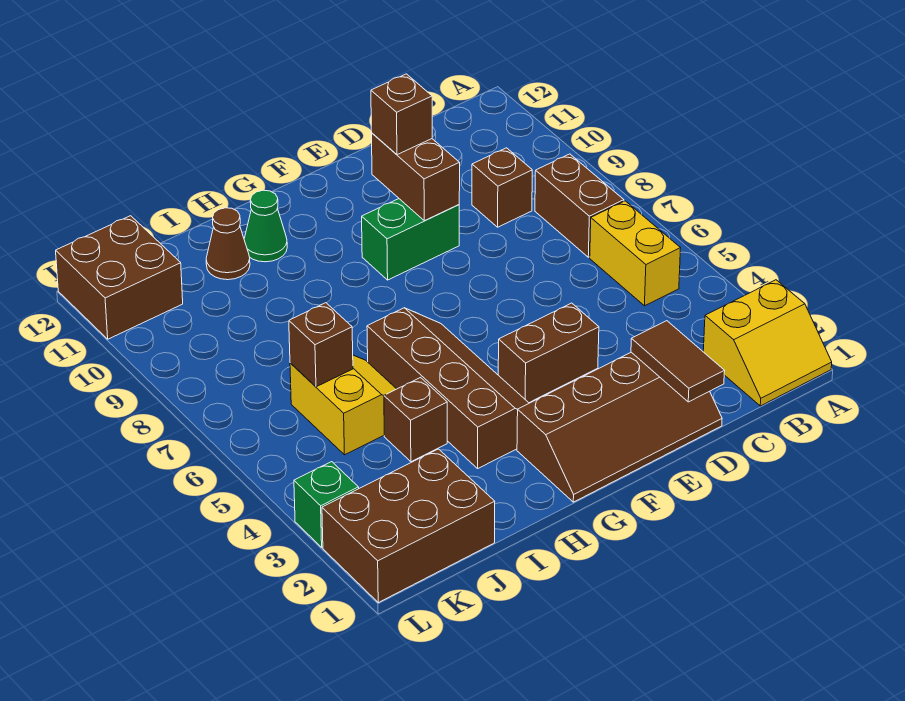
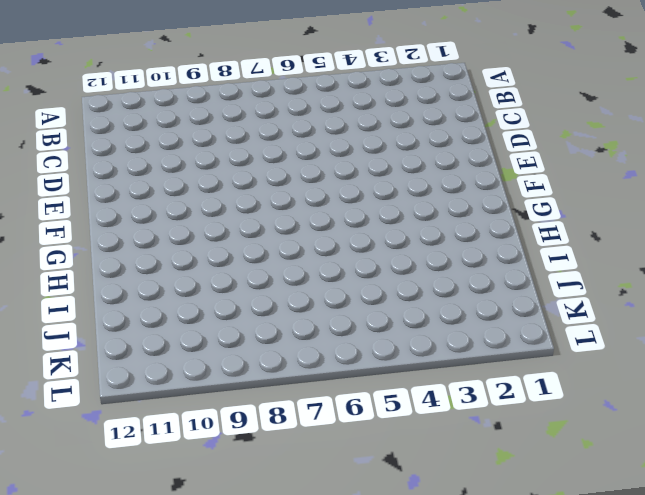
none -> yellow 2x2 slope [703,280,832,406]
none -> yellow 1x2 brick [590,201,681,306]
none -> brown 1x2 brick [535,154,624,257]

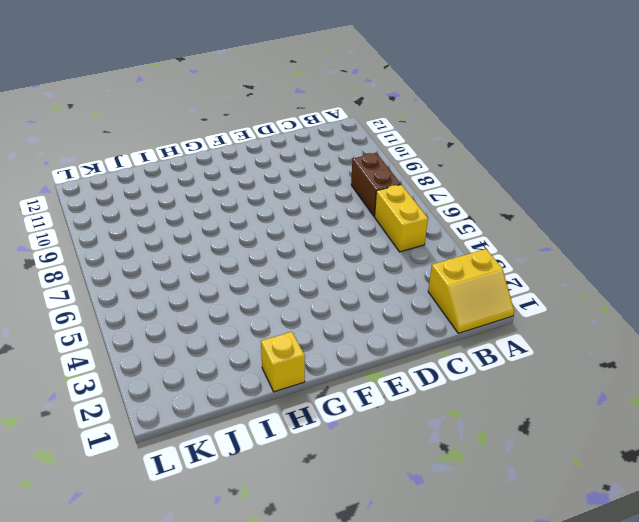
yellow 1x1 brick [261,332,305,392] -> none
none -> brown 1x1 brick [472,148,532,227]
none -> brown 2x4 slope [517,352,722,502]
none -> brown 1x2 brick [498,303,599,403]

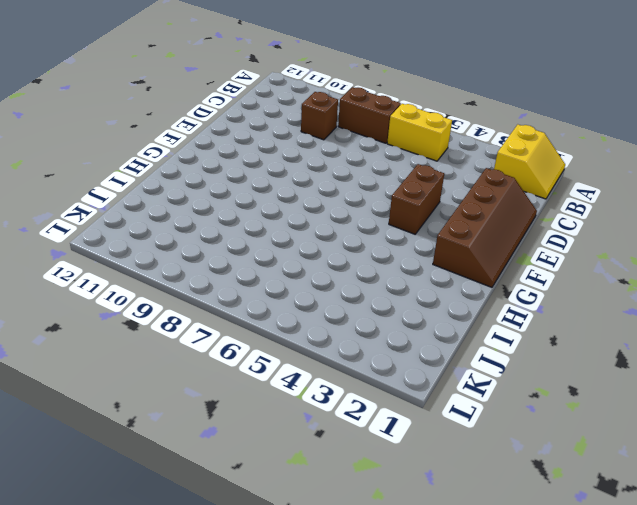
none -> green 1x2 brick [362,199,459,280]
none -> brown 2x4 slope [367,308,529,468]
none -> green 1x1 cone [244,190,287,262]

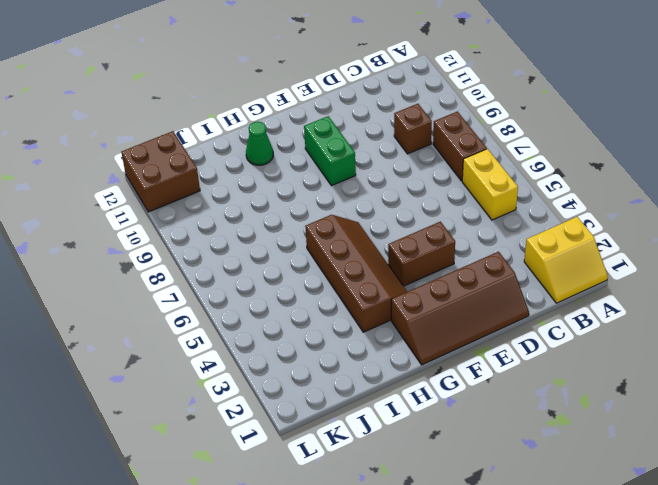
green 1x2 brick [304,116,356,186] -> green 1x2 brick turned to [362,199,459,280]
none -> brown 1x1 brick [384,378,447,462]
none -> yellow 2x2 slope [290,355,396,455]
none -> brown 1x1 cone [206,208,250,280]

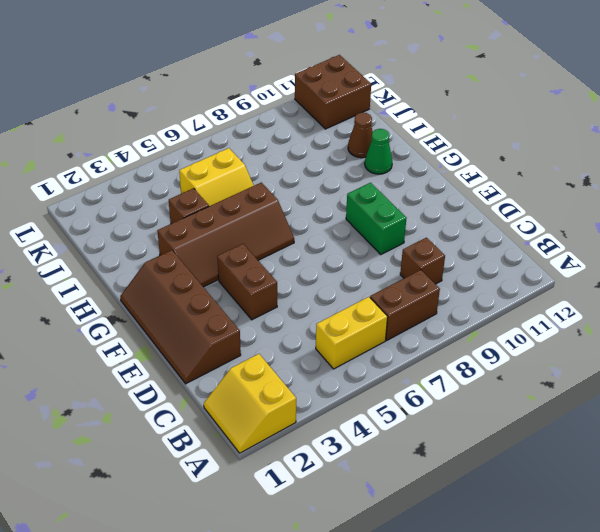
none -> brown 2x3 brick [322,449,495,603]
none -> green 1x1 brick [294,462,359,547]
none -> brown 1x2 tile [631,321,725,402]

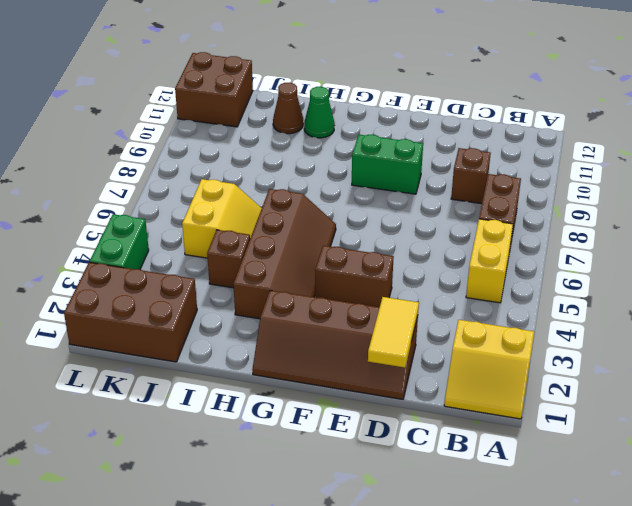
yellow 1x2 tile [368,297,419,368] -> brown 1x2 tile [631,321,725,402]
green 1x2 brick [90,214,149,269] -> green 1x1 brick [294,462,359,547]
none -> brown 1x2 brick [372,133,460,221]
none -> brown 1x1 brick [289,303,353,387]
none -> brown 1x1 brick [371,74,432,155]

